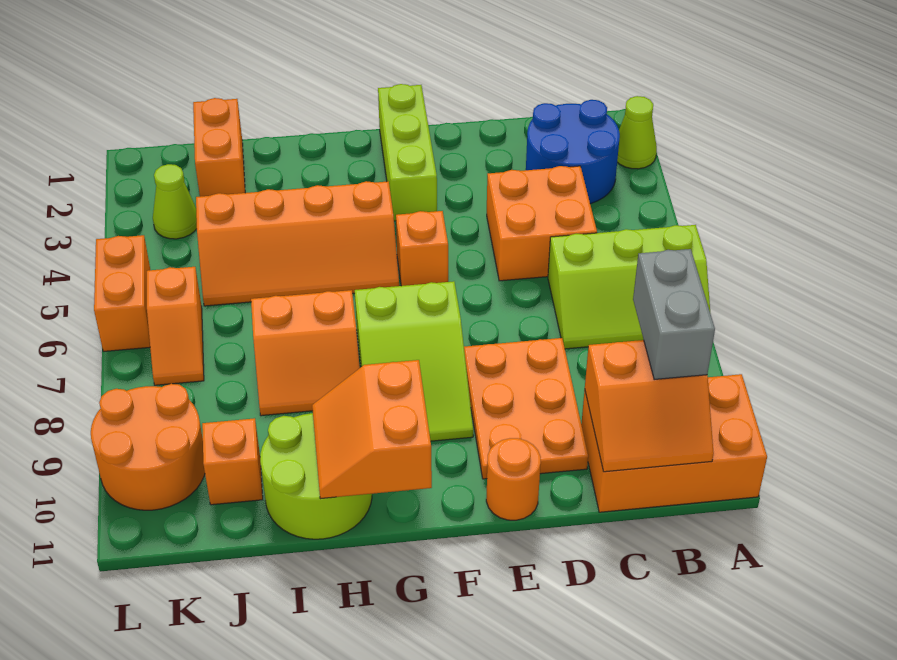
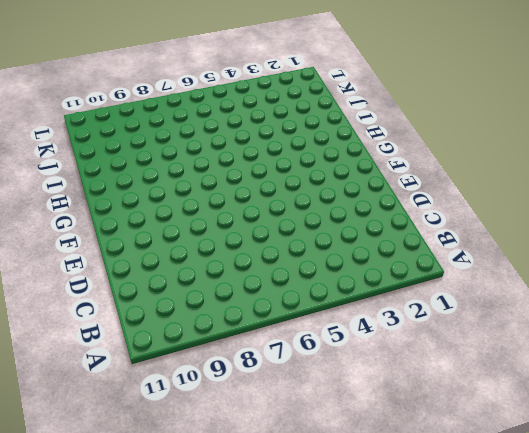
none -> lime 1x1 cone [617,96,657,169]
none -> lime 2x3 slope [548,225,710,349]
none -> orange 2x3 brick [581,374,767,512]

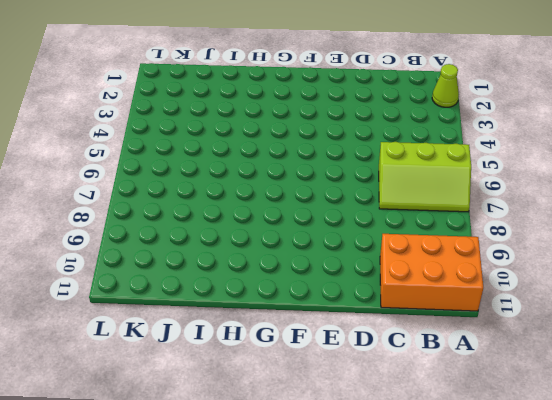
none -> blue 2x2 round brick [526,100,620,204]
none -> orange 2x2 brick [487,166,597,281]
none -> orange 2x3 plate [464,338,588,479]

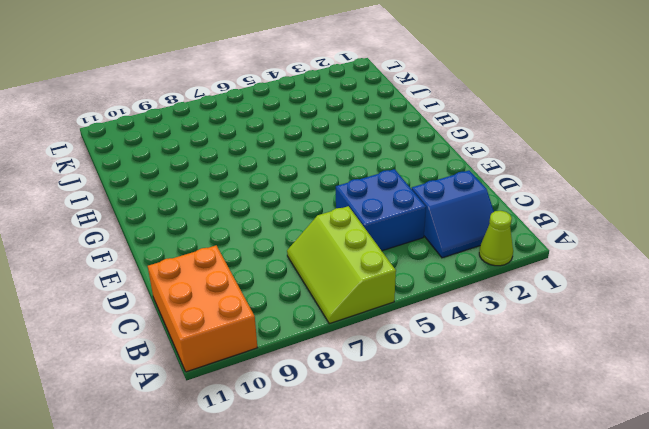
blue 2x2 slope [412,171,494,258] -> blue 2x2 round brick [526,100,620,204]
blue 2x2 brick [336,169,426,251] -> orange 2x2 brick [487,166,597,281]
none -> orange 2x3 plate [464,338,588,479]
none -> orange 1x1 round brick [486,438,541,520]
none -> lime 1x3 brick [378,84,437,221]

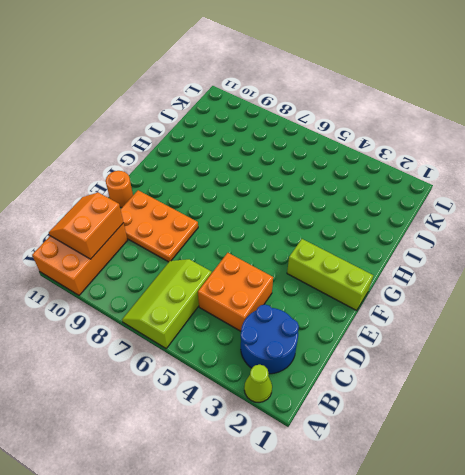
none -> orange 1x1 brick [396,211,448,286]
none -> lime 2x3 slope [355,281,473,441]
none -> orange 2x4 slope [196,181,399,306]

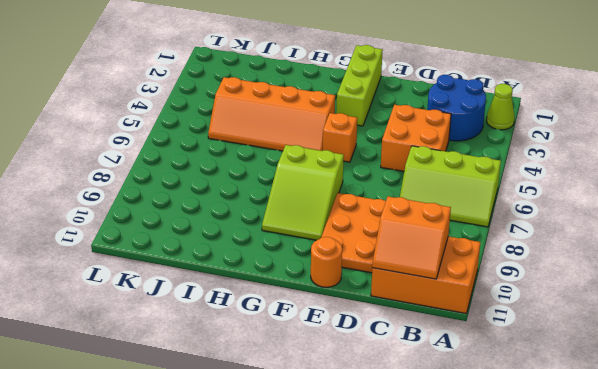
none -> orange 2x2 slope [251,290,360,416]
none -> lime 2x2 round brick [260,413,372,539]
none -> orange 1x2 brick [193,98,245,197]

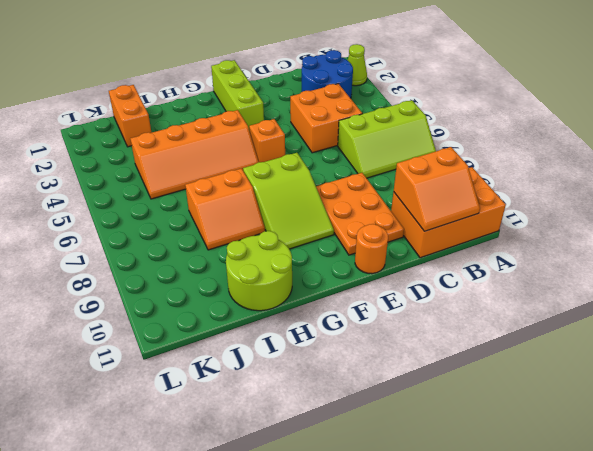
none -> orange 1x1 brick [202,418,263,505]
none -> lime 1x1 cone [153,164,197,239]
none -> orange 1x2 slope [147,267,204,385]

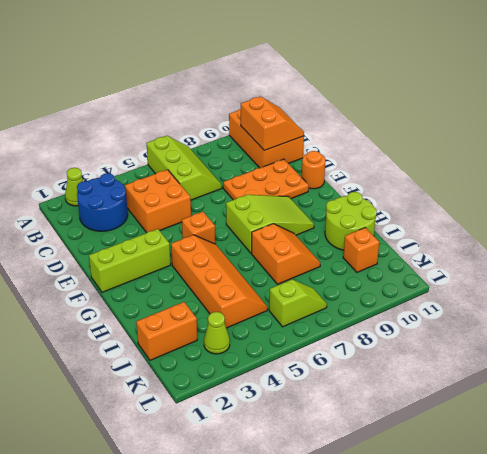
lime 1x2 slope [269,280,327,327] -> orange 1x2 slope [147,267,204,385]
none -> orange 2x2 round brick [91,384,205,510]
none -> orange 1x2 brick [94,235,150,351]
none -> orange 2x2 slope [312,360,432,499]

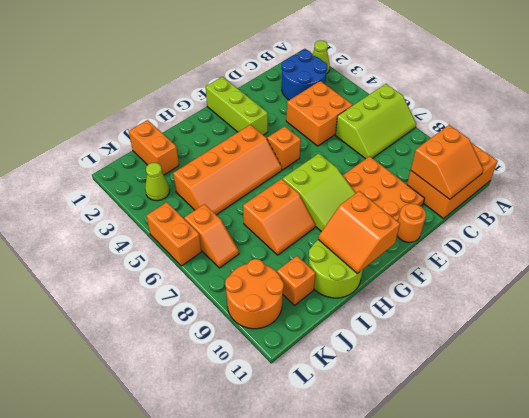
none -> grey 1x2 brick [633,249,715,380]

